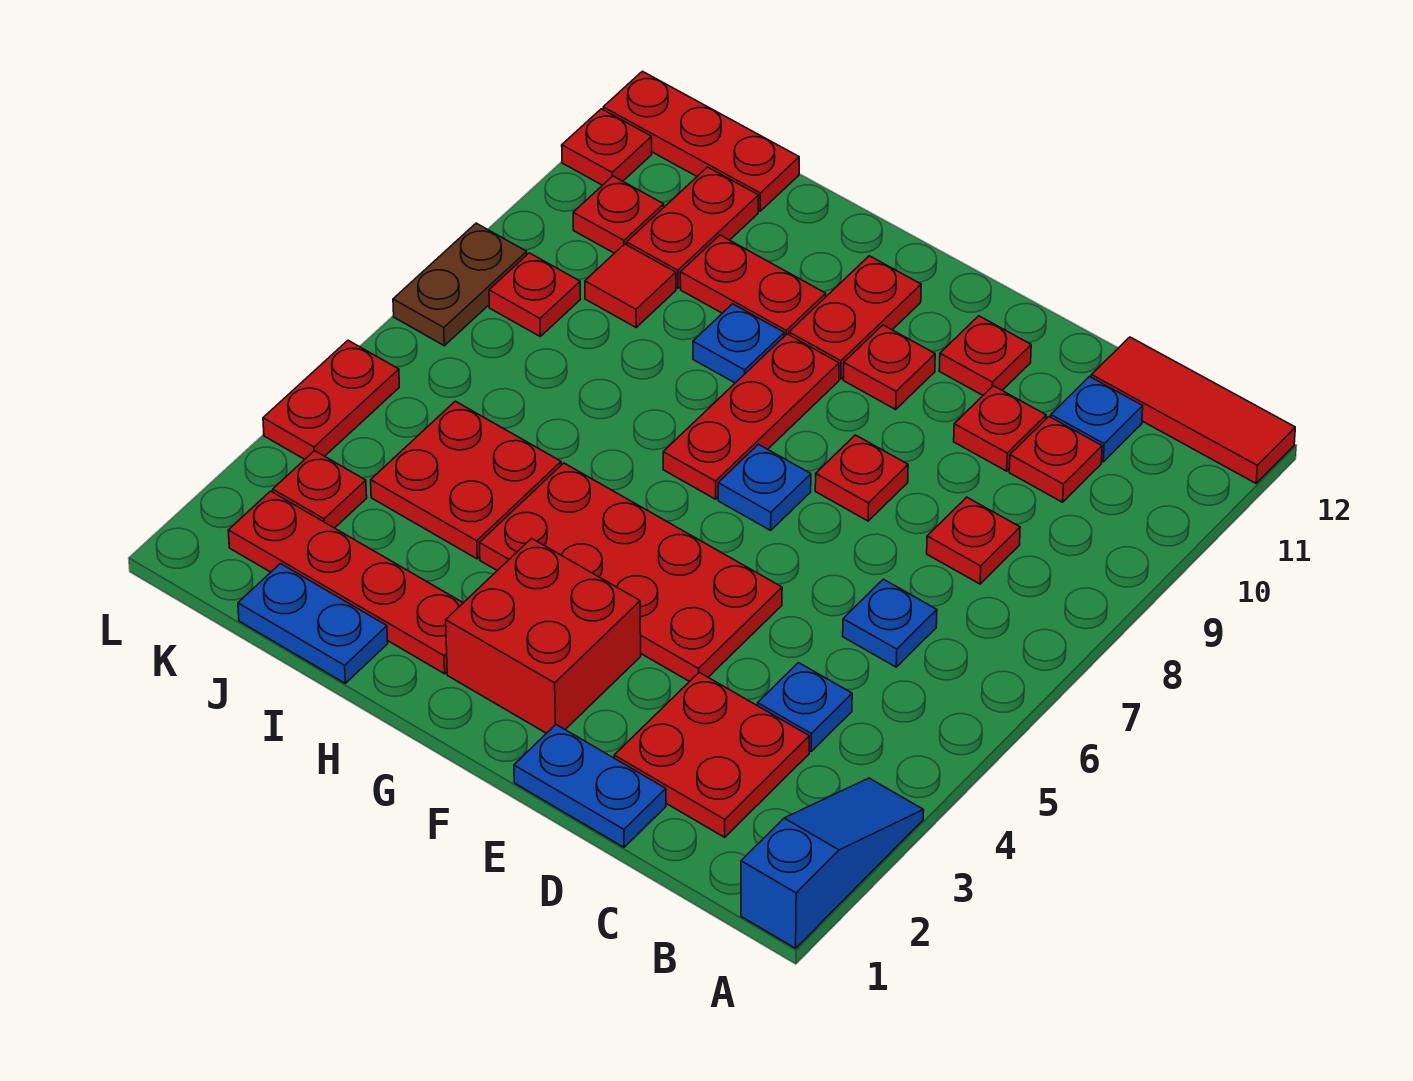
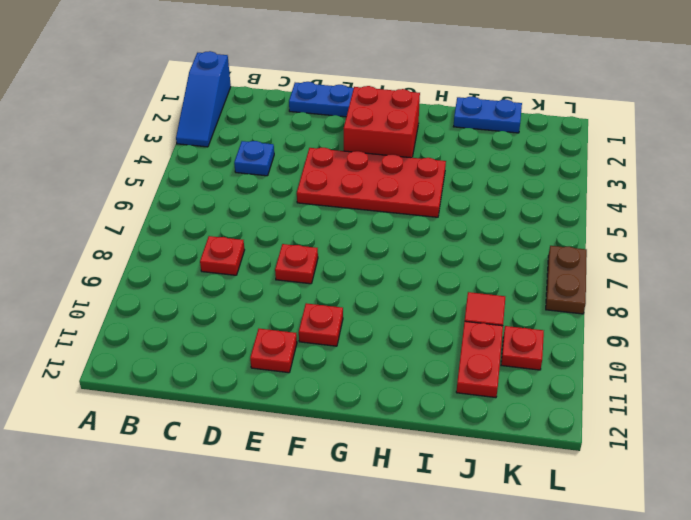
none -> red 1x3 tile [1091,337,1295,483]
none -> red 2x2 plate [614,672,809,837]
none -> blue 1x1 plate [843,579,937,667]
none -> red 1x1 plate [1009,417,1102,502]

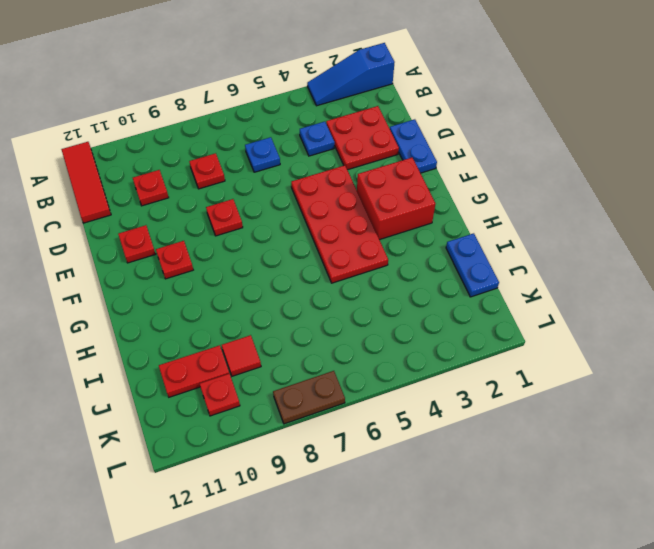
none -> blue 1x1 plate [1051,377,1143,462]
none -> red 1x1 plate [954,386,1046,471]
none -> blue 1x1 plate [718,444,811,530]
none -> red 1x3 plate [663,334,839,499]

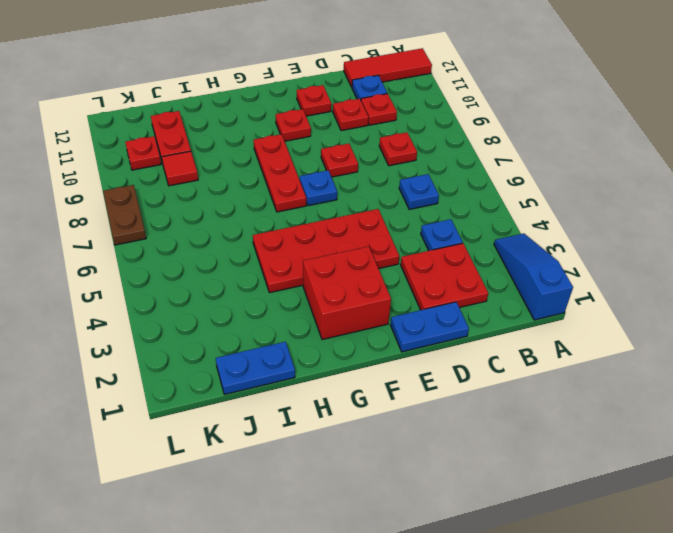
none -> red 1x2 plate [789,256,921,379]
none -> red 1x4 plate [228,491,463,674]
none -> blue 1x1 plate [693,304,784,383]
none -> red 1x2 plate [680,235,826,336]

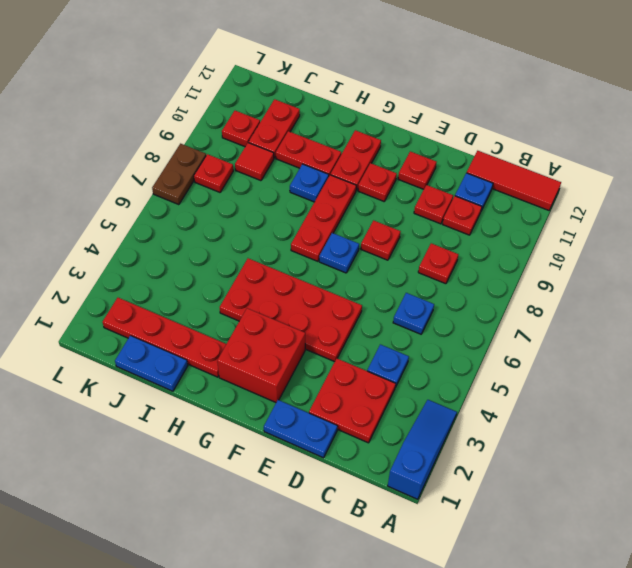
none -> red 2x2 plate [371,401,561,559]
none -> red 1x3 plate [603,71,799,211]
none -> red 1x1 plate [273,451,367,528]
none -> red 1x2 plate [263,340,399,459]

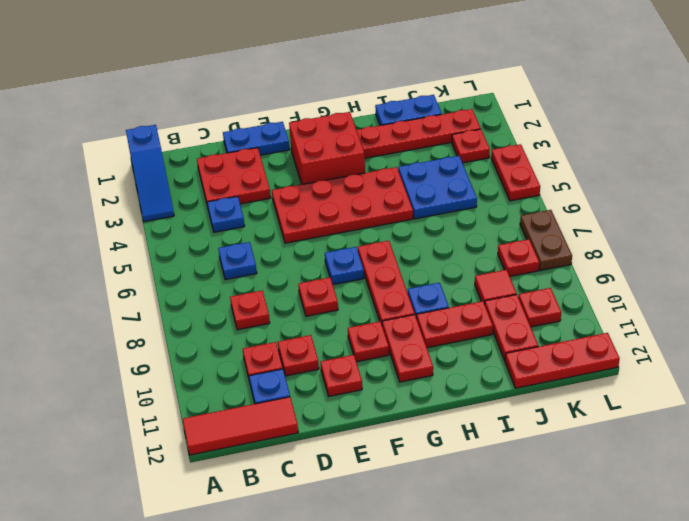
blue 2x2 plate [398,156,477,219] -> red 2x2 plate [371,401,561,559]
none -> red 1x1 plate [562,109,652,185]

